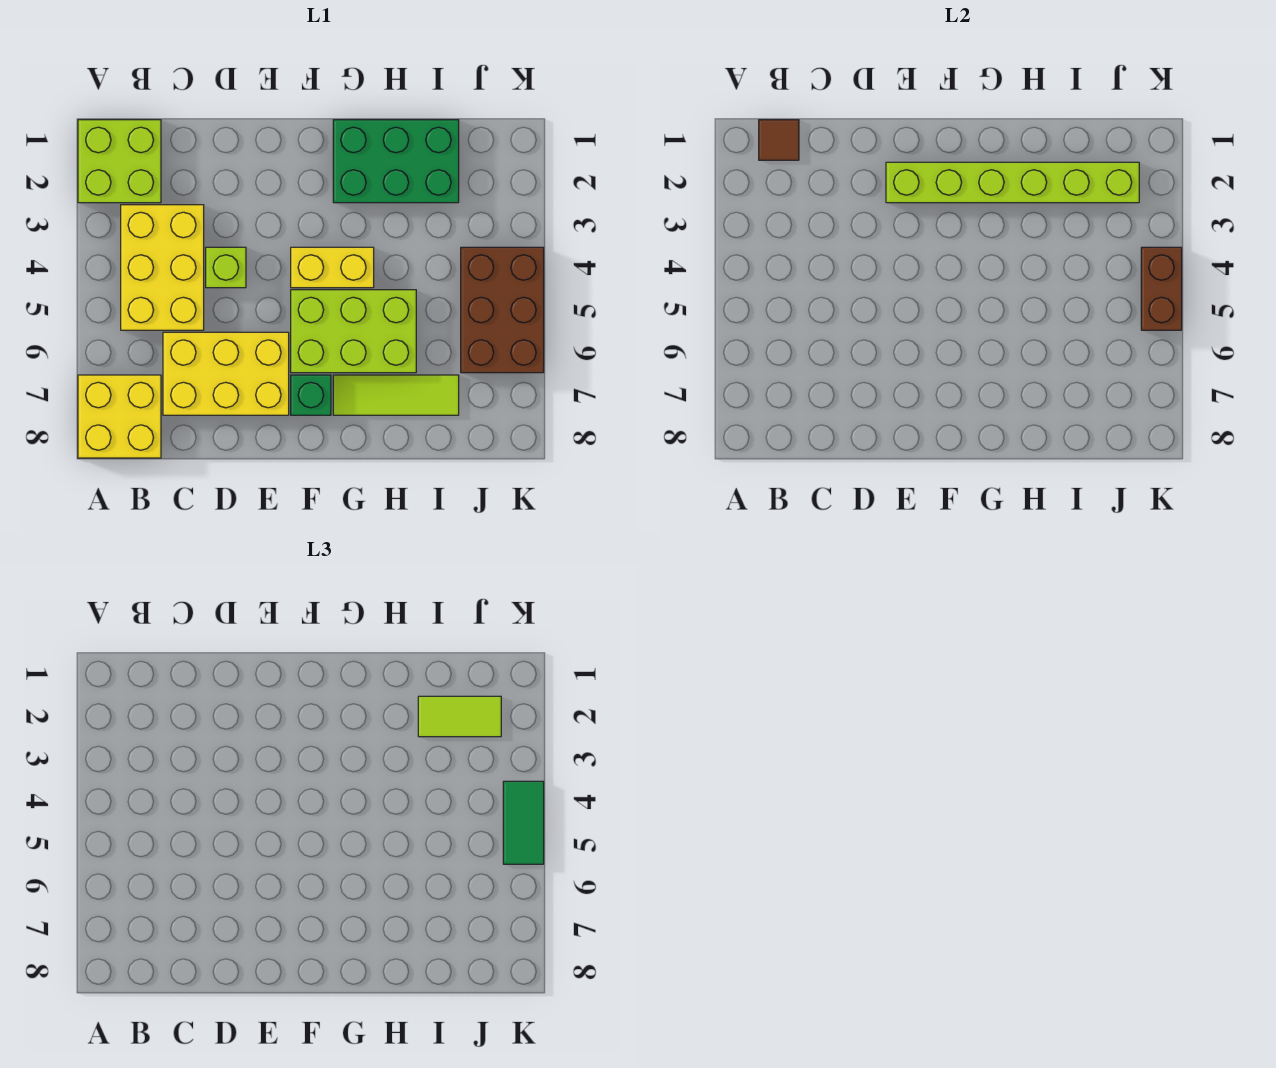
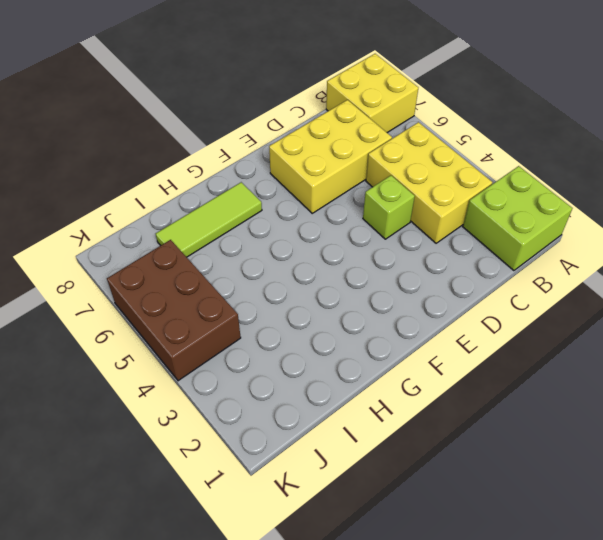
none -> yellow 1x2 brick [291,247,374,288]
none -> lime 2x3 brick [291,290,416,373]
none -> green 1x1 brick [291,375,331,415]

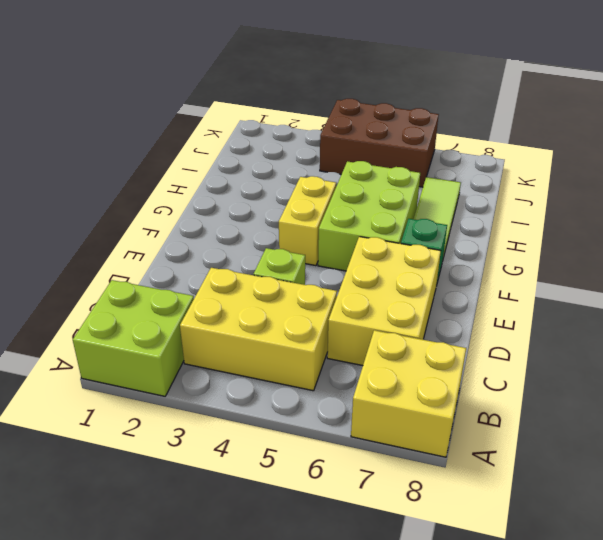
none -> green 2x3 brick [333,120,459,203]
none -> brown 1x1 tile [759,120,799,160]
none -> lime 1x6 brick [886,162,1139,203]

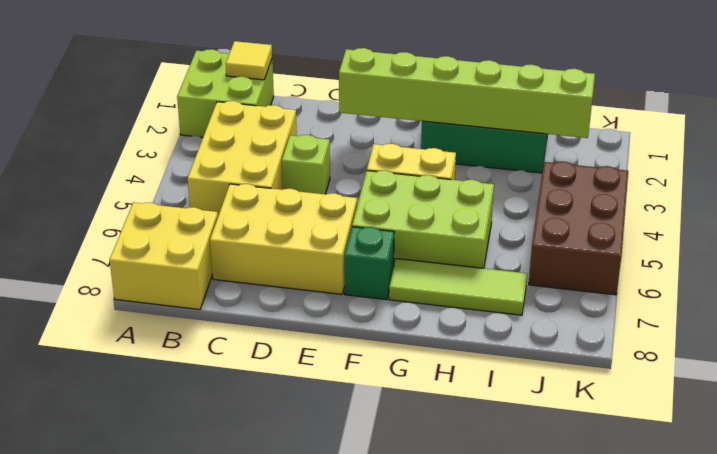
yellow 1x1 tile [226,41,272,80] -> brown 1x1 tile [759,120,799,160]
none -> brown 1x2 brick [1141,247,1182,330]
none -> lime 1x2 tile [418,696,501,737]
none -> green 1x2 tile [503,781,544,864]

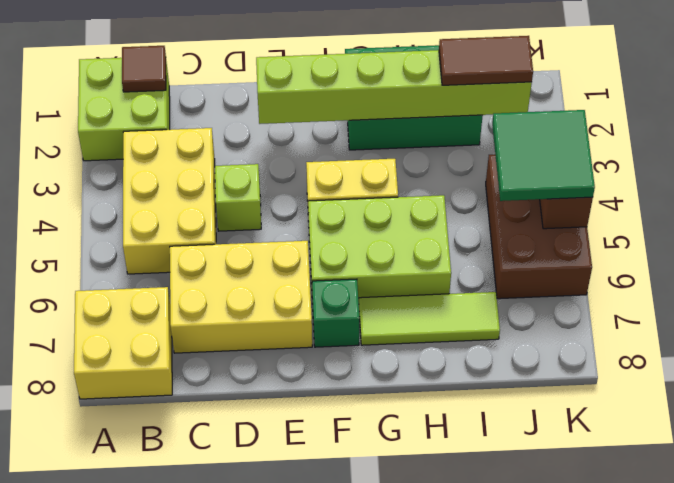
brown 1x2 tile [439,36,533,85] -> lime 1x2 tile [418,696,501,737]
green 2x2 tile [492,110,595,201] -> green 1x2 tile [503,781,544,864]

